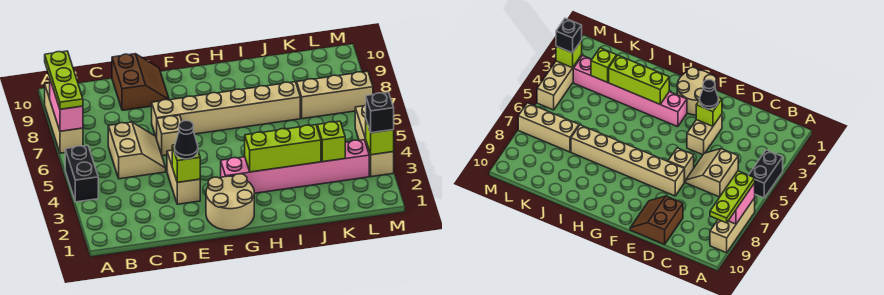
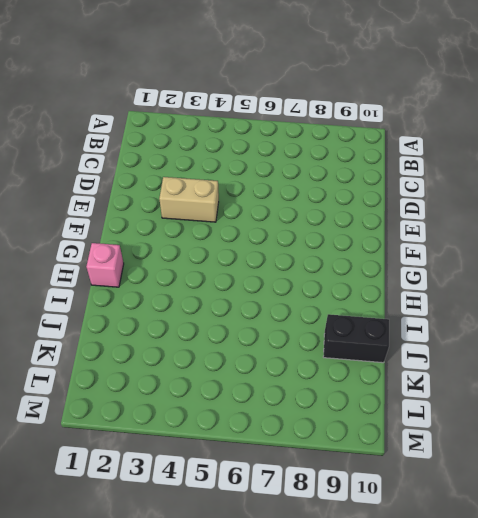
pink 1x1 brick [86,243,124,287] -> none
black 1x2 brick [323,314,389,363] -> black 1x2 brick moved to [65,145,98,202]
none -> tan 1x3 brick [45,83,83,153]
none -> tan 2x2 slope [108,122,166,179]
none -> brown 2x2 slope [112,54,169,110]

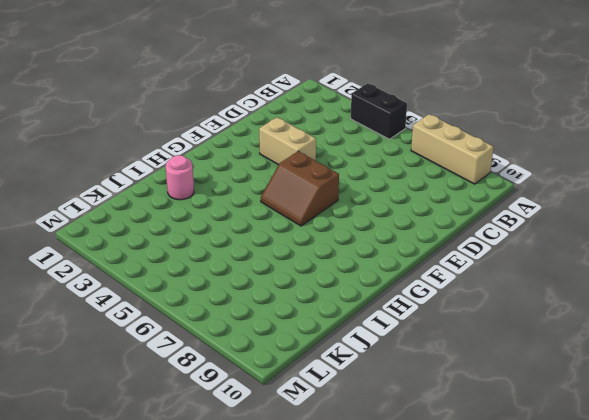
brown 2x2 slope [261,151,339,226] -> brown 2x2 slope moved to [112,54,169,110]
pink 1x1 round brick [166,155,194,200] -> none
none -> tan 2x2 slope [108,122,166,179]
none -> tan 1x1 brick [157,115,182,156]
none -> tan 1x6 brick [152,82,300,139]

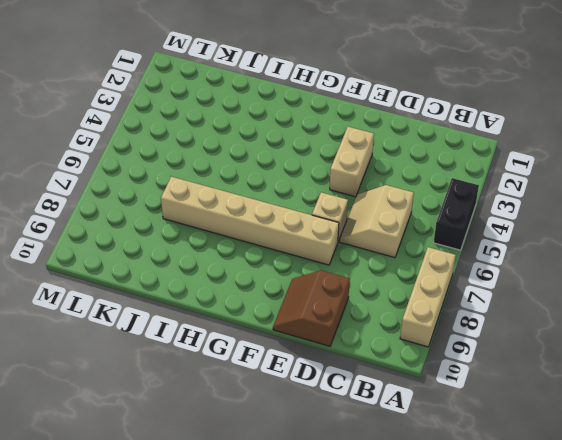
none -> tan 2x2 round brick [206,174,254,230]
none -> pink 1x6 brick [221,140,369,193]
none -> tan 1x3 brick [297,71,373,119]

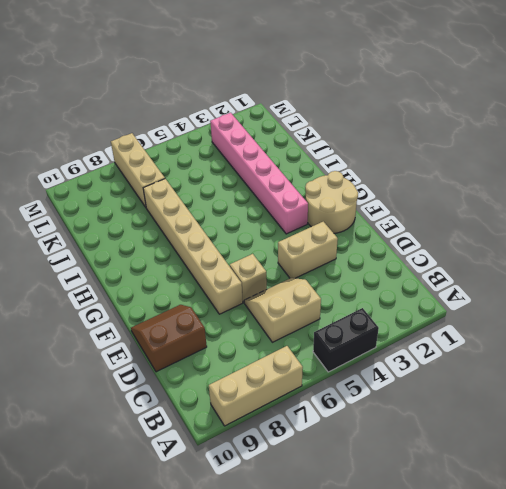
none -> tan 1x3 brick [355,105,394,177]
none -> pink 1x2 brick [50,80,83,131]
none -> lime 1x1 brick [172,145,200,182]

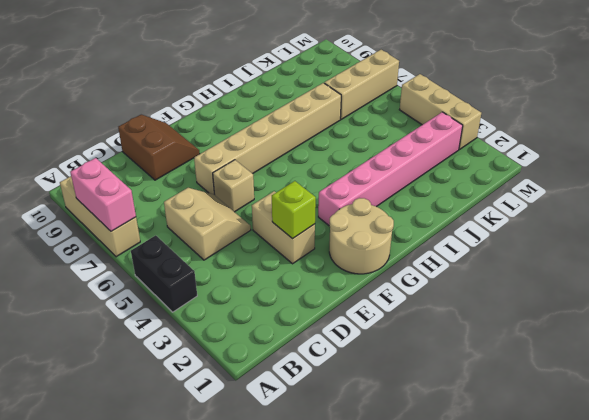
none -> lime 1x3 brick [245,125,321,172]
none -> lime 1x1 brick [317,121,345,162]
none -> lime 1x1 brick [366,120,394,155]

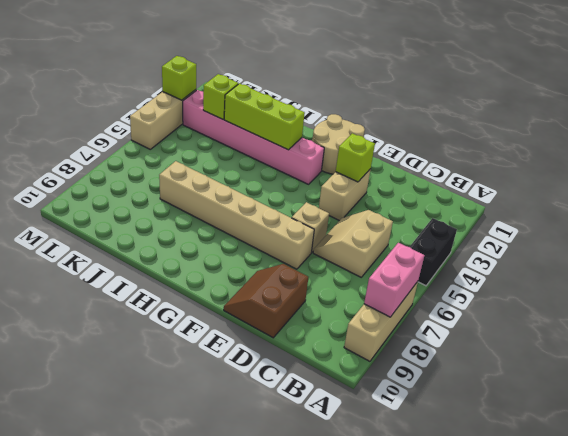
none -> tan 1x3 brick [297,71,373,119]
none -> lime 1x3 plate [45,51,83,109]
none -> black 1x1 cone [175,121,198,159]

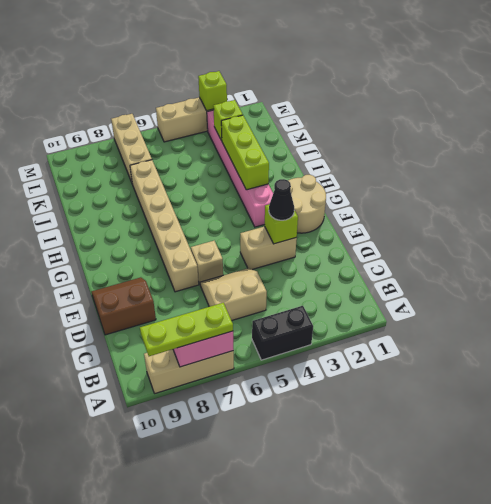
none -> black 1x1 brick [366,92,394,133]

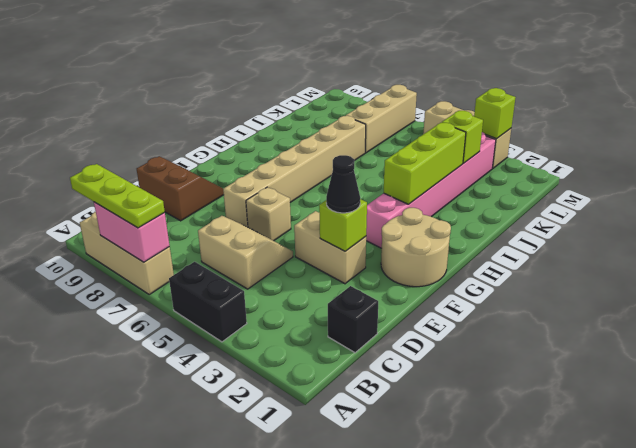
black 1x1 brick [328,286,378,353] -> black 1x1 brick moved to [366,92,394,133]

